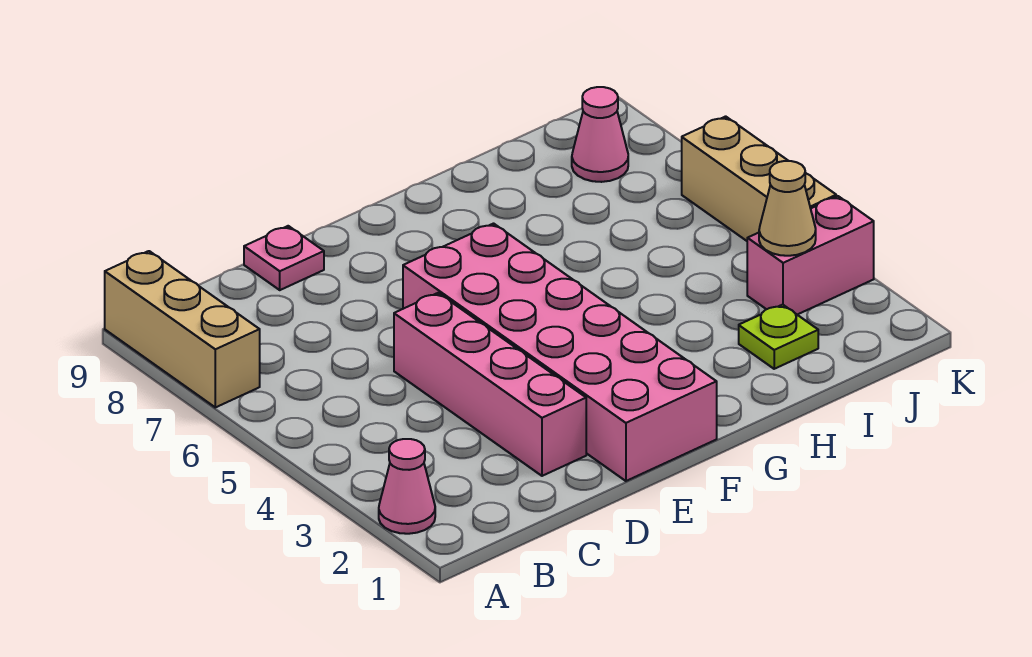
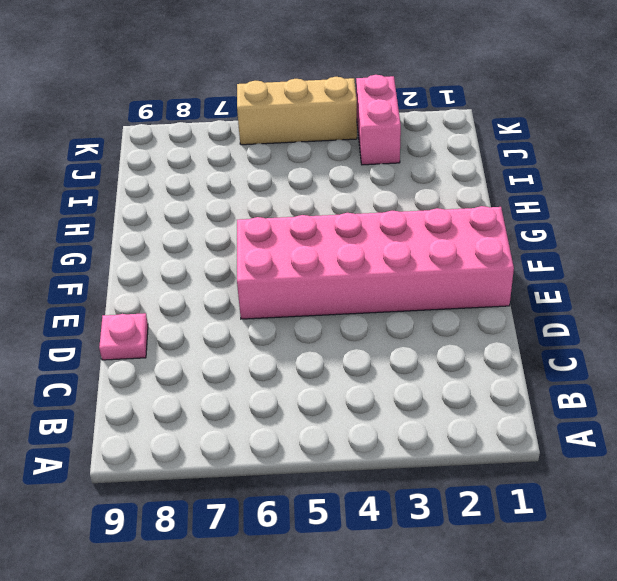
none -> pink 1x1 cone [379,439,435,534]
none -> tan 1x3 brick [105,251,260,407]

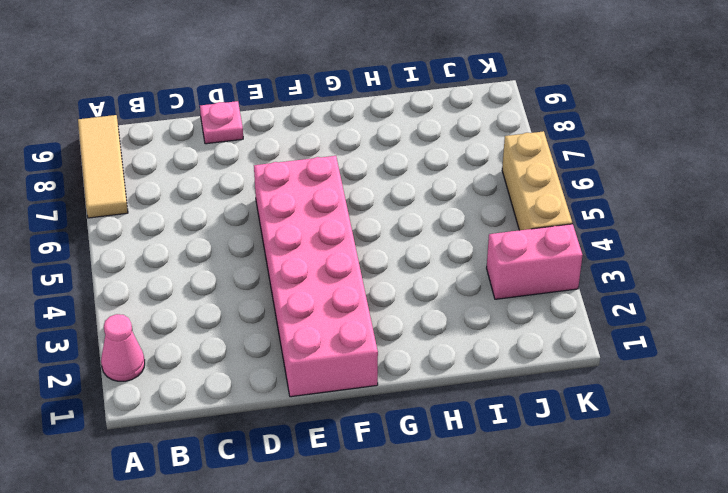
tan 1x3 tile [78,115,128,218] -> tan 1x3 brick [105,251,260,407]
none -> pink 1x4 brick [394,293,586,476]
none -> lime 1x1 plate [739,305,818,369]

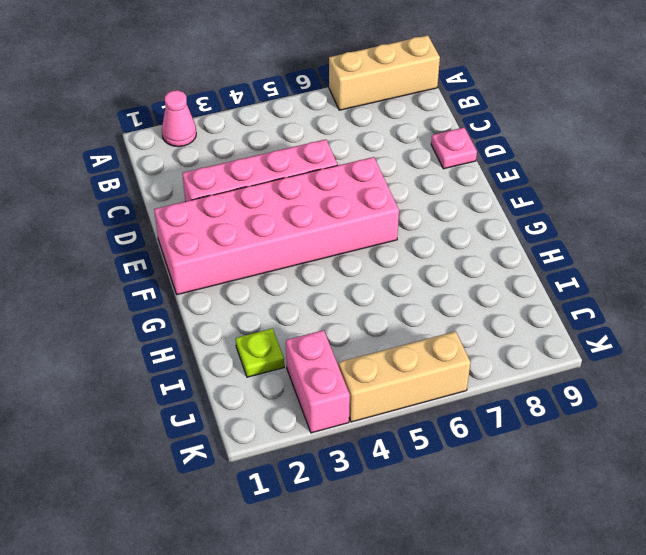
none -> pink 1x1 cone [572,87,628,182]
none -> tan 1x1 cone [759,161,816,256]

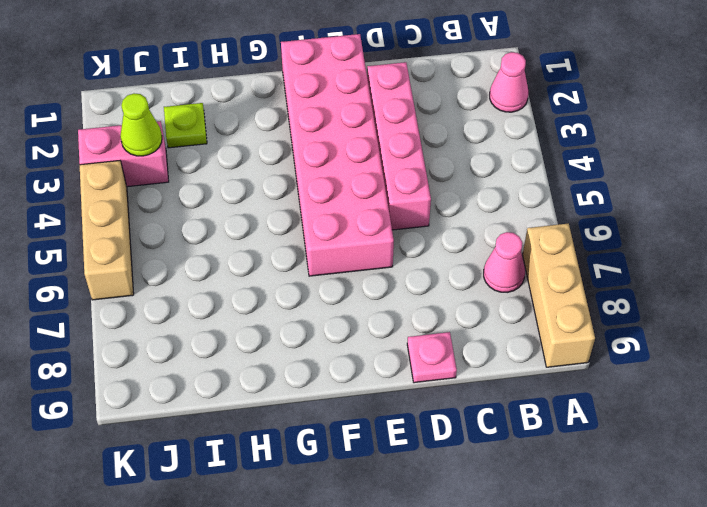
pink 1x1 cone [484,232,525,292] -> pink 1x1 cone moved to [572,87,628,182]
lime 1x1 cone [120,93,162,156] -> tan 1x1 cone [759,161,816,256]

